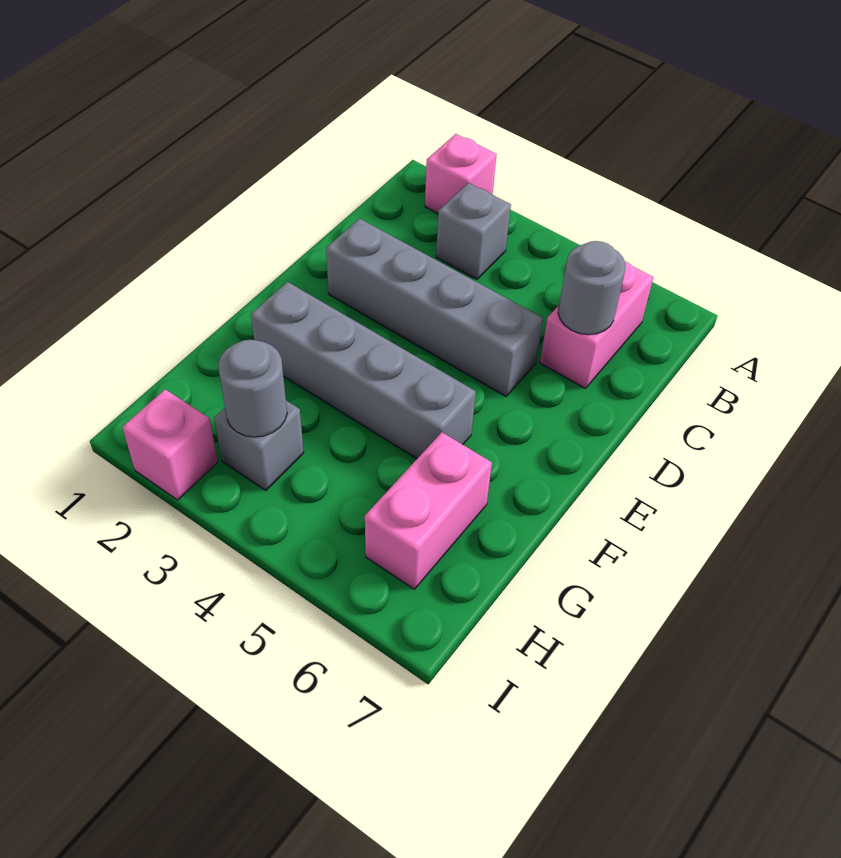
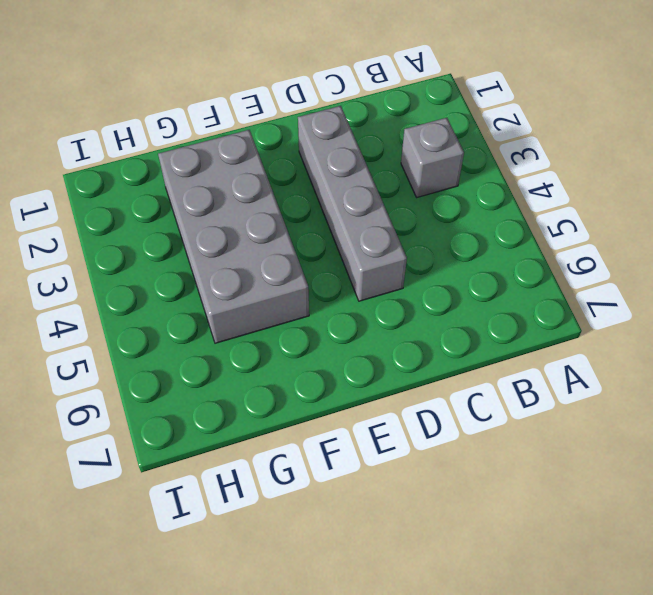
grey 2x4 brick [158,130,309,343] -> grey 1x4 brick [251,282,476,459]
none -> pink 1x1 brick [425,134,497,213]
none -> pink 1x2 brick [540,262,653,388]

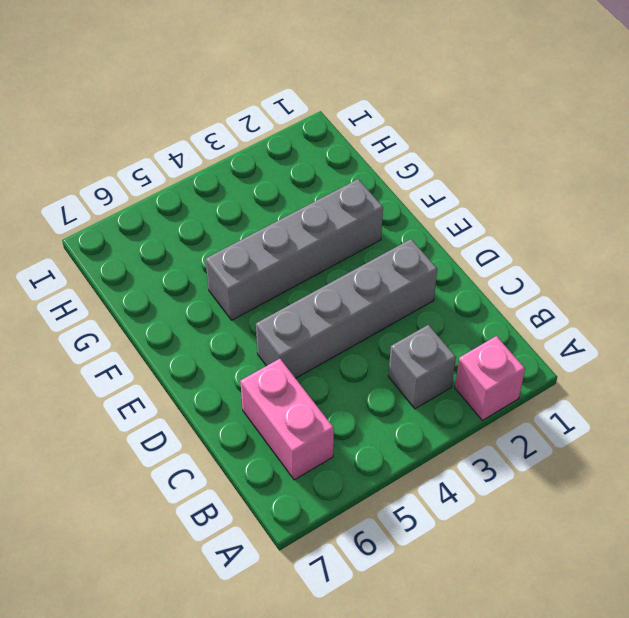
none -> pink 1x2 brick [365,432,492,589]
none -> grey 1x1 brick [214,401,304,490]

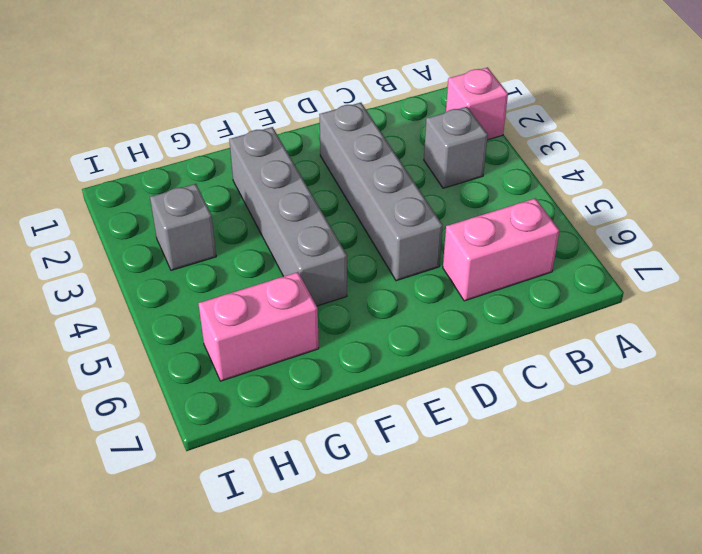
none -> pink 1x1 brick [122,389,218,500]
none -> grey 1x1 round brick [558,241,626,335]

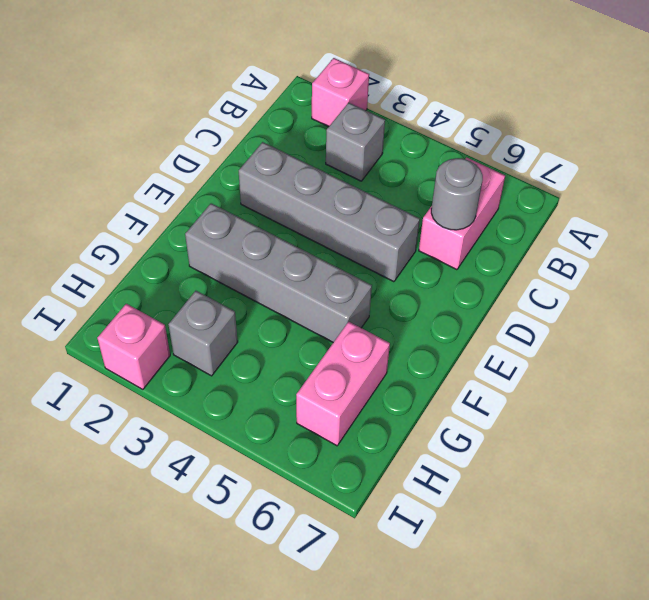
none -> grey 1x1 round brick [218,340,287,437]

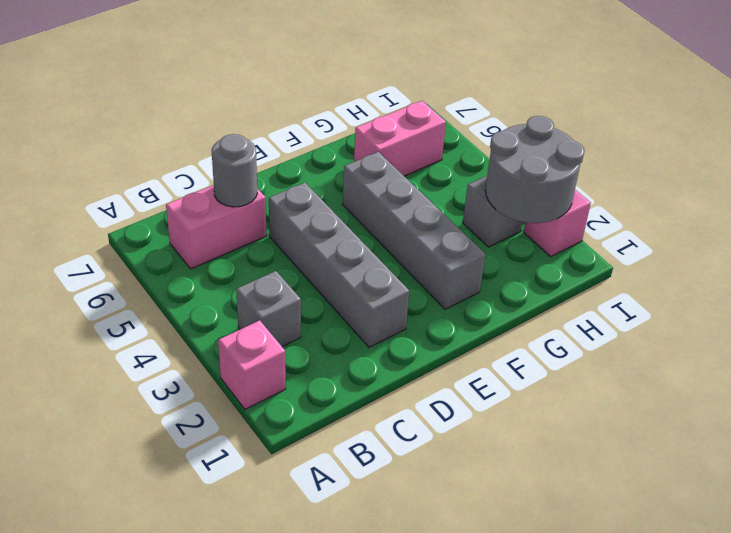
grey 2x2 round brick [485,116,585,223] -> grey 1x1 round brick [218,340,287,437]

